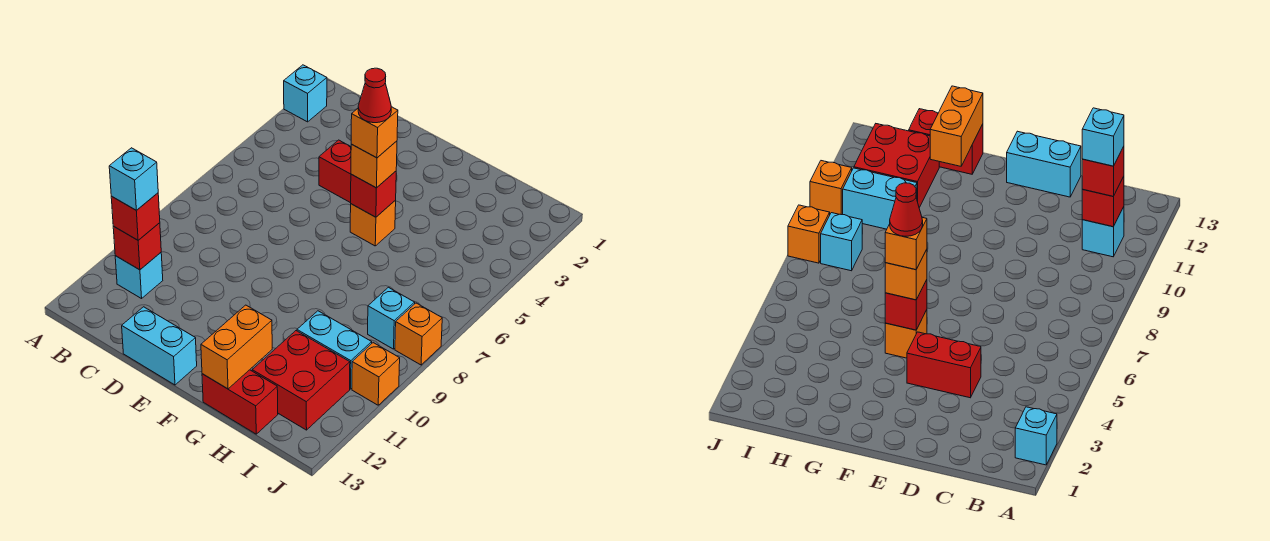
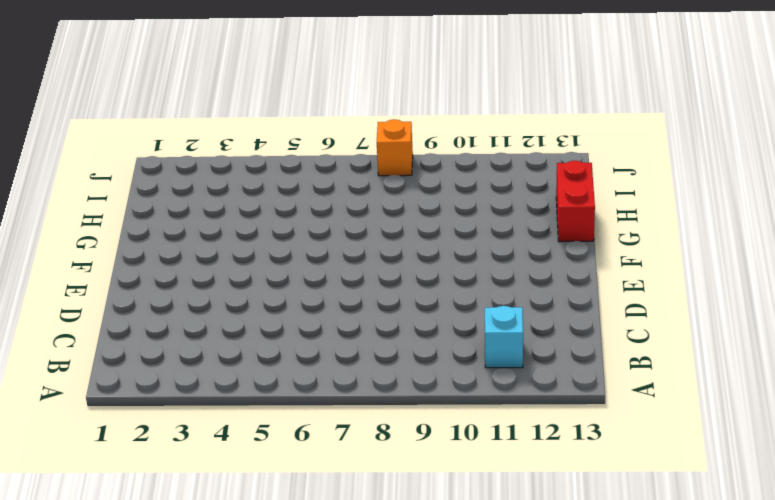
none -> cyan 1x1 brick [284,65,327,122]
none -> red 1x2 brick [319,140,351,203]
none -> cyan 1x2 brick [122,307,197,385]

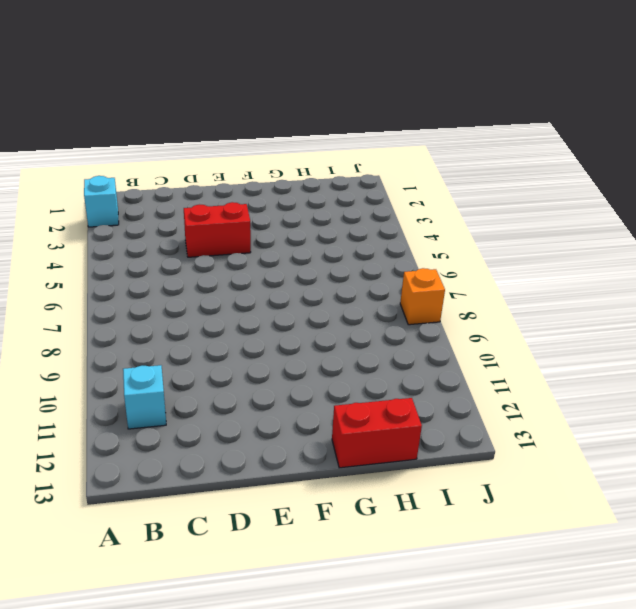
none -> cyan 1x2 brick [122,307,197,385]
none -> orange 1x1 brick [350,200,396,246]
none -> cyan 1x2 brick [297,311,372,389]

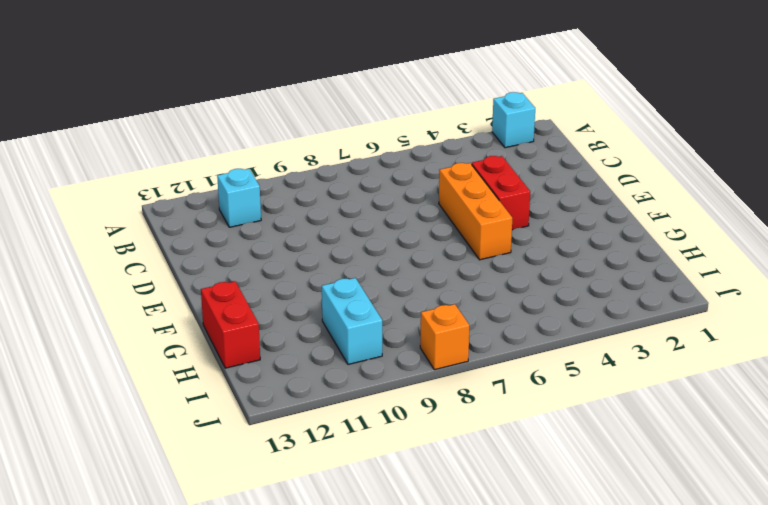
orange 1x3 brick [439,163,512,260] -> orange 1x1 brick [350,200,396,246]
none -> cyan 1x2 brick [122,307,197,385]
none -> red 2x2 brick [252,331,350,430]
none -> cyan 1x1 brick [368,287,415,349]

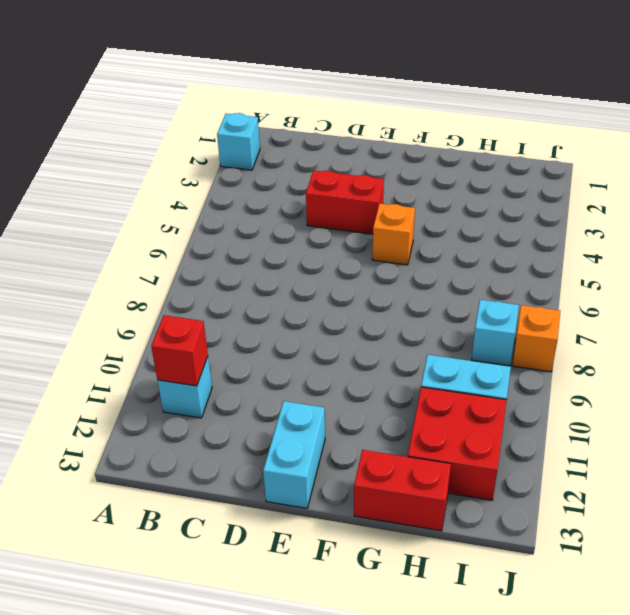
cyan 1x2 brick [263,401,325,508] -> cyan 1x2 brick turned to [122,307,197,385]
none -> orange 1x1 brick [352,343,400,405]
none -> red 1x1 brick [351,171,396,217]
none -> orange 1x2 brick [201,305,272,389]

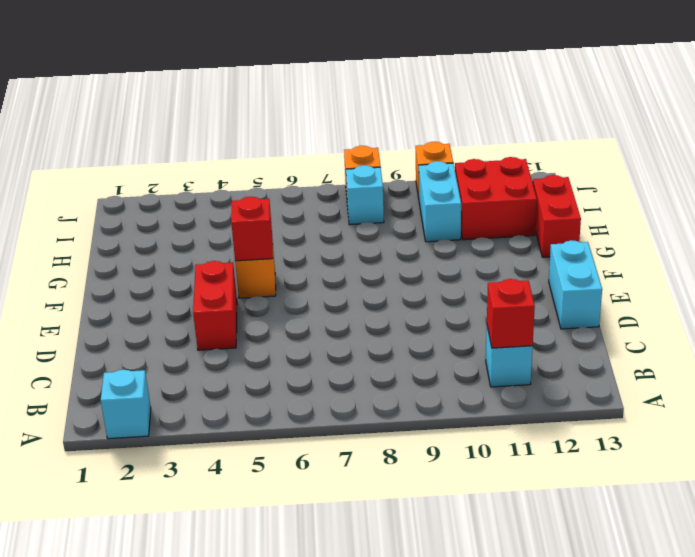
none -> orange 1x2 brick [201,305,272,389]
none -> red 1x1 brick [111,193,160,240]
none -> orange 1x1 brick [351,141,397,188]

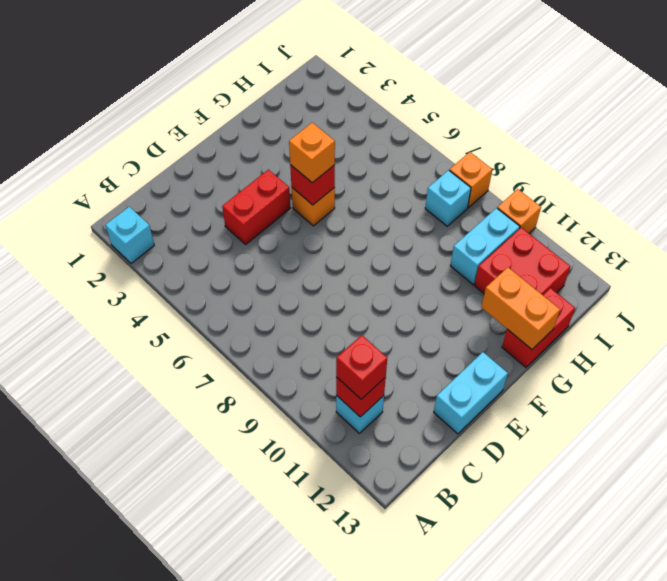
none -> cyan 1x1 brick [109,148,158,210]
none -> orange 1x1 brick [351,107,398,158]
none -> red 1x1 cone [358,68,391,123]

